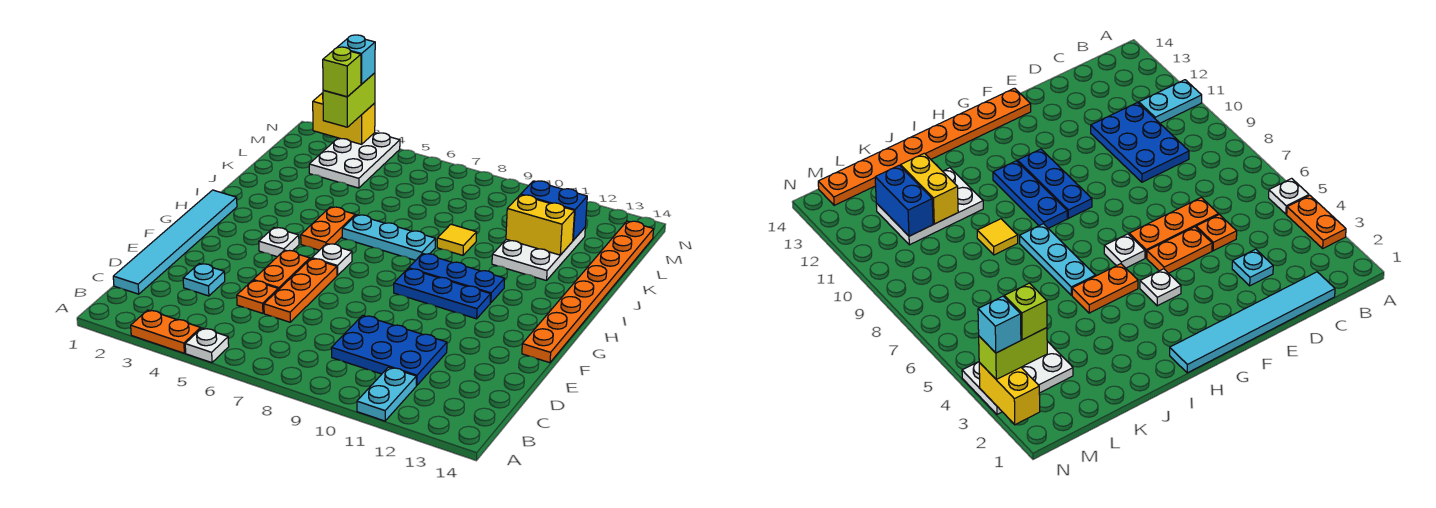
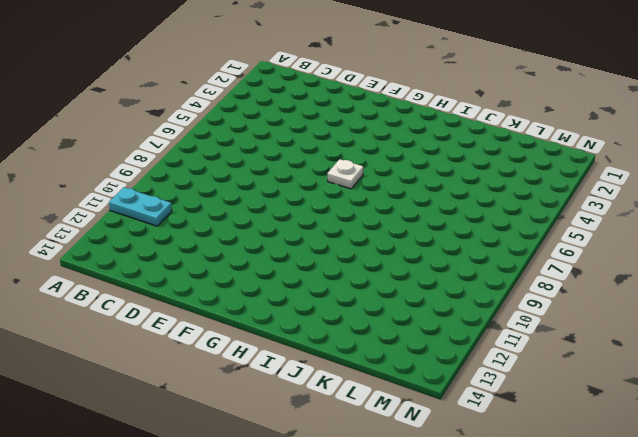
none -> orange 1x2 plate [131,310,201,353]
none -> white 1x1 plate [185,328,229,363]
none -> cyan 1x6 tile [113,190,237,294]

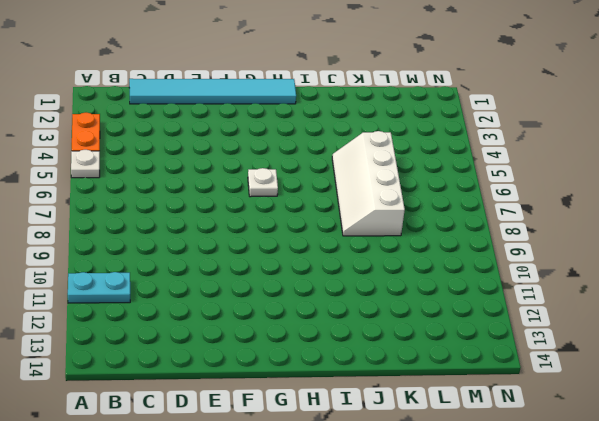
white 2x4 slope [332,131,405,236] -> none
none -> blue 2x3 plate [331,315,447,386]
none -> cyan 1x1 plate [183,263,225,296]
none -> orange 1x1 plate [237,280,278,313]

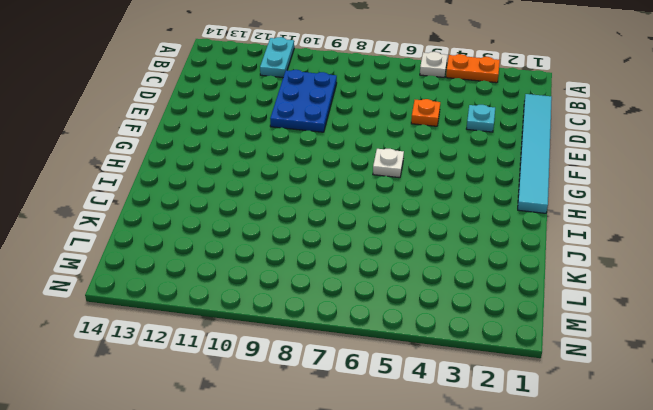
blue 2x3 plate [270,70,337,132] -> blue 2x3 plate turned to [331,315,447,386]
none -> orange 1x3 plate [264,258,337,322]
none -> orange 1x2 plate [253,250,310,290]
none -> orange 1x8 plate [522,221,654,363]

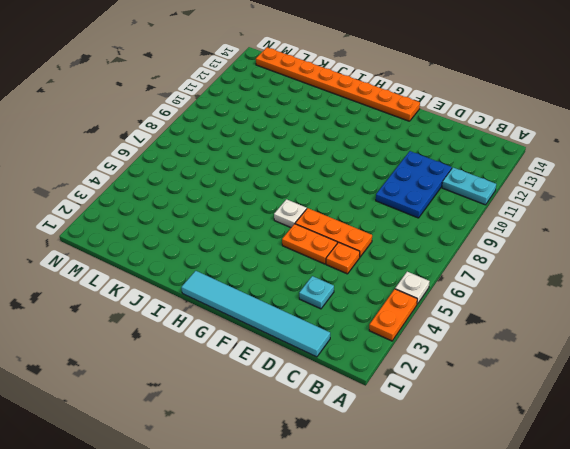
none -> white 1x1 plate [259,228,299,257]
none -> blue 1x3 plate [394,268,491,319]
none -> orange 1x2 plate [301,207,355,250]

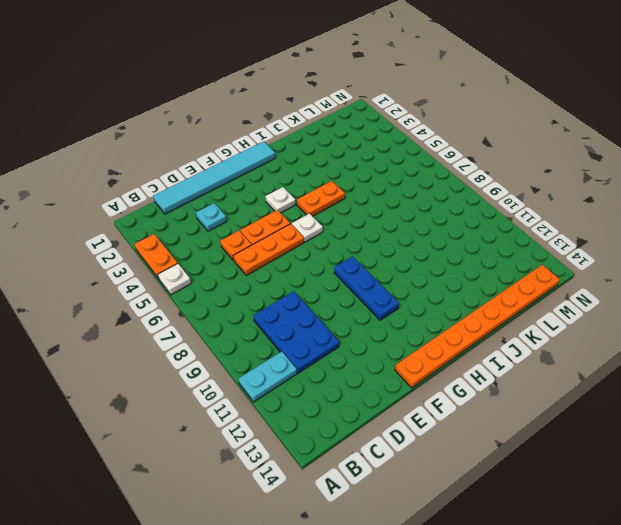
none -> blue 1x3 plate [409,253,505,303]
none -> cyan 1x3 plate [342,215,435,260]
none -> yellow 1x1 tile [437,224,477,255]

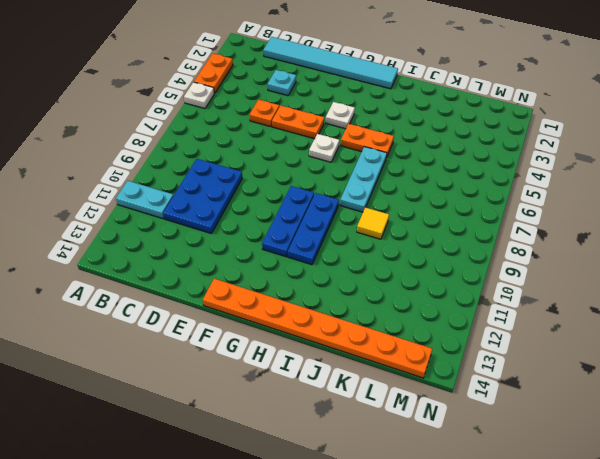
none -> orange 1x3 plate [264,258,337,322]
none -> white 2x3 plate [492,228,585,281]
none -> white 2x3 plate [309,133,400,188]

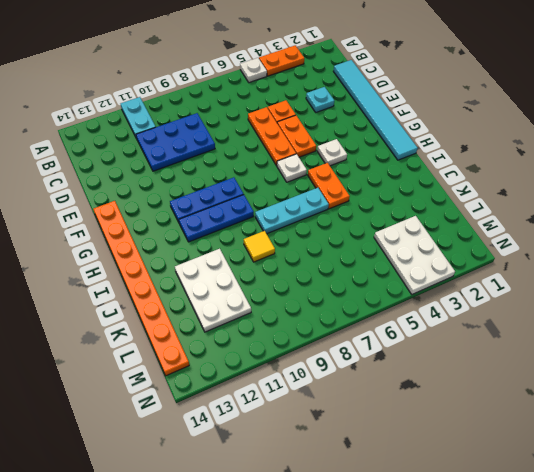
none -> yellow 1x2 brick [506,195,575,255]
none -> blue 1x2 brick [521,181,587,240]
none -> yellow 1x2 brick [313,93,375,144]

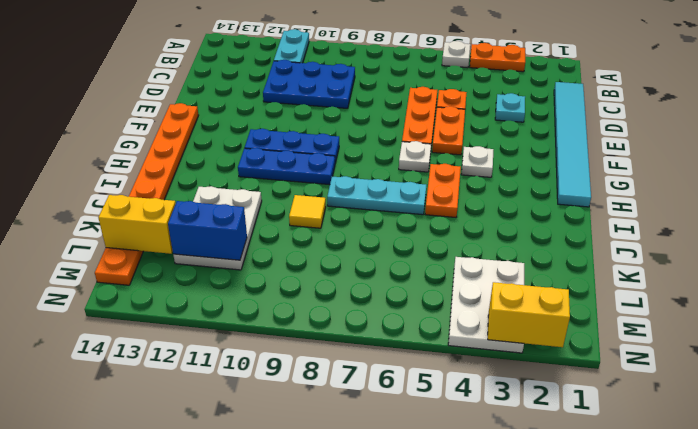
yellow 1x2 brick [98,195,176,254] -> yellow 1x2 brick moved to [506,195,575,255]
none -> lime 1x2 brick [323,73,375,127]
none -> lime 1x1 brick [323,47,361,97]
none -> cyan 1x1 brick [337,35,375,84]

